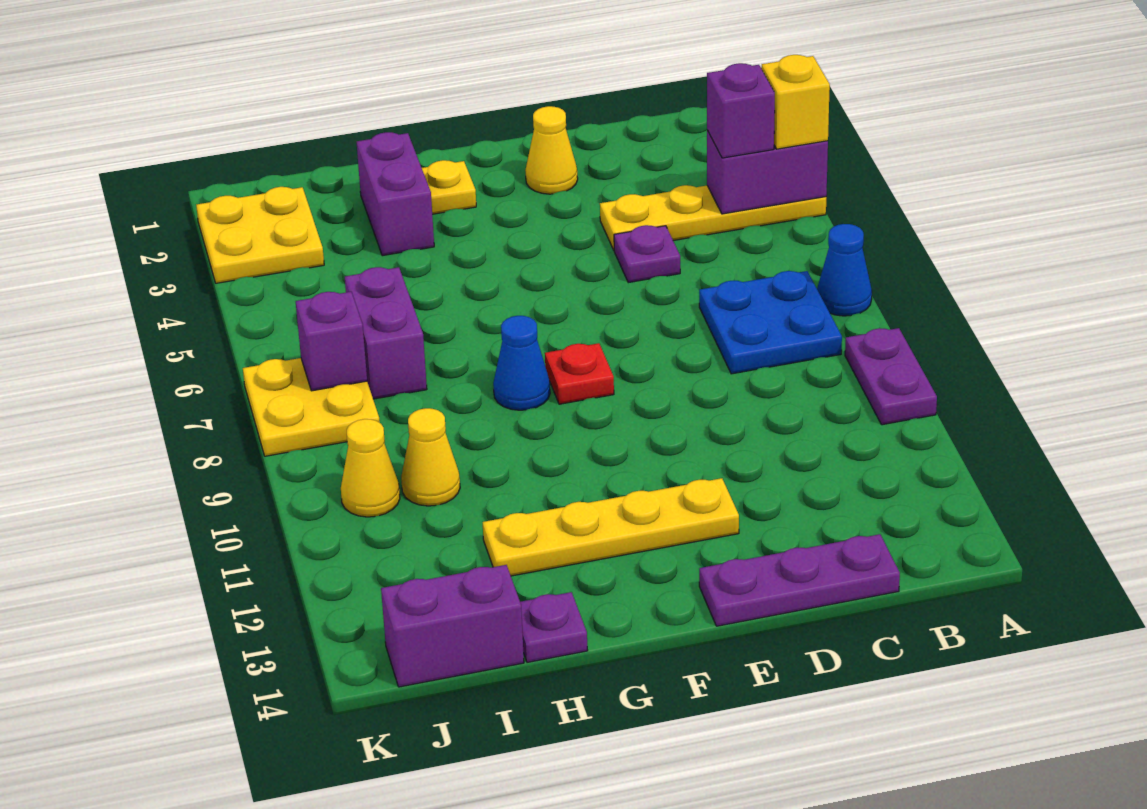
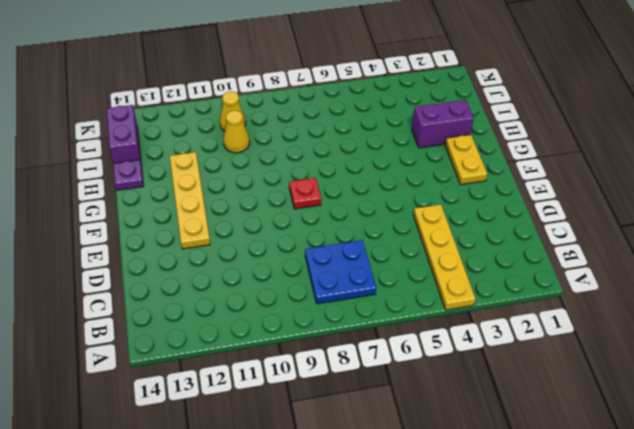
yellow 1x2 plate [445,135,487,185] -> yellow 1x1 plate [422,160,476,214]
none -> blue 1x1 cone [817,224,872,316]
none -> purple 1x2 plate [845,328,937,425]
none -> purple 1x3 plate [699,534,900,626]

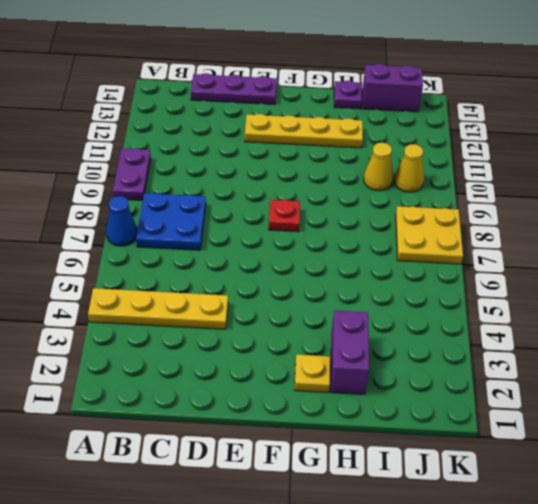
none -> purple 1x1 plate [614,225,680,283]
none -> yellow 1x1 cone [525,106,578,194]
none -> blue 1x1 cone [493,316,550,410]

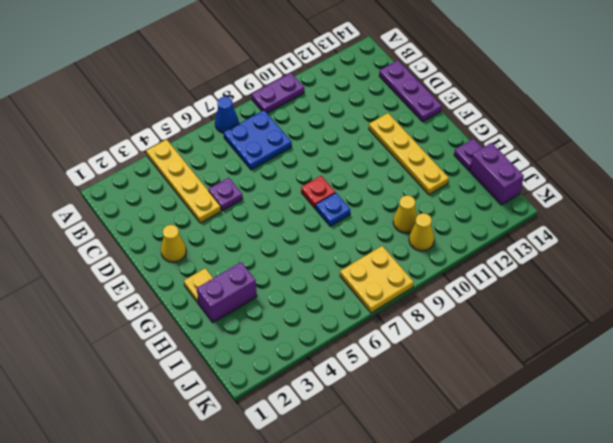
blue 1x1 plate [316,193,350,226] -> blue 1x1 cone [493,316,550,410]
none -> purple 1x2 brick [345,267,427,399]
none -> yellow 2x2 plate [196,187,324,283]
none -> purple 1x2 brick [707,130,828,214]

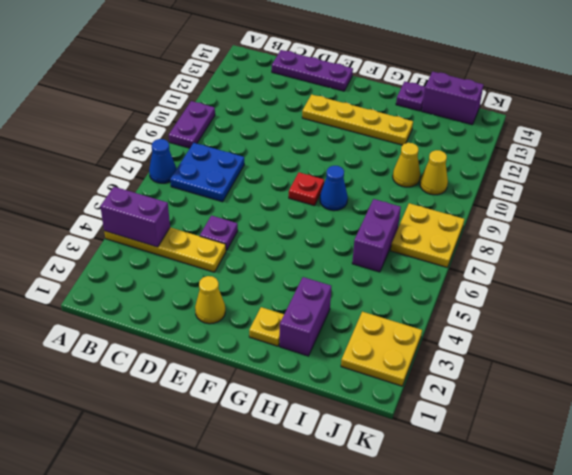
none -> purple 1x1 brick [296,292,367,391]
none -> yellow 1x1 brick [762,55,830,149]
none -> purple 1x1 brick [707,63,775,158]

